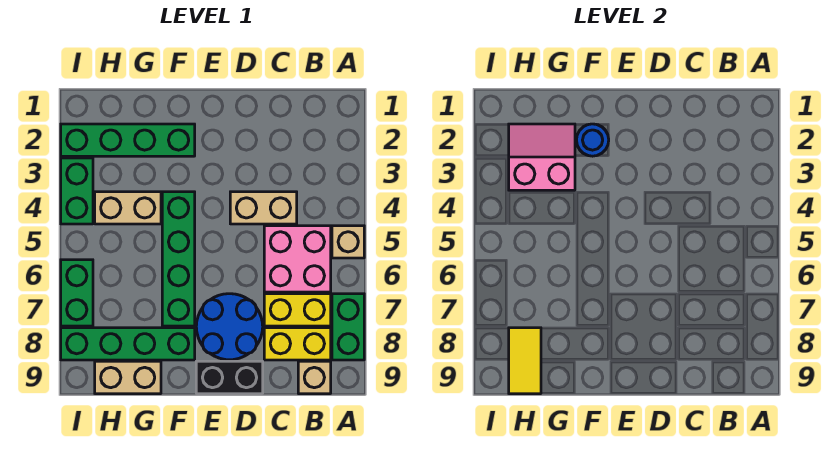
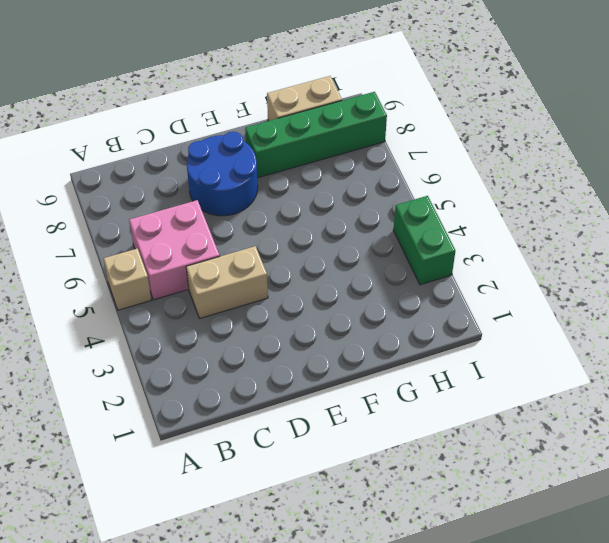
none -> green 1x2 brick [332,294,364,360]
none -> yellow 1x2 brick [264,294,331,326]
none -> yellow 1x2 brick [264,328,331,360]

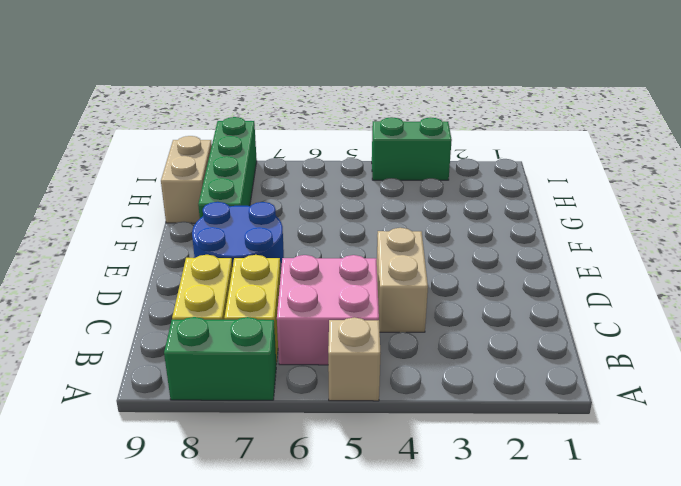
none -> tan 1x1 brick [298,361,331,394]
none -> black 1x2 brick [196,361,263,394]
none -> green 1x4 brick [61,124,195,156]

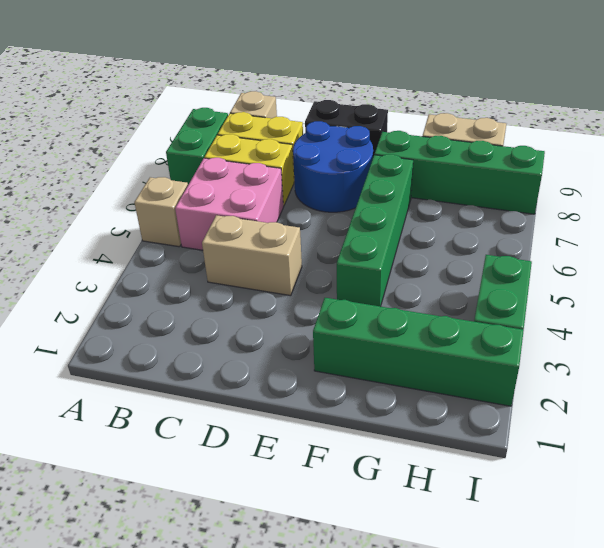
none -> tan 1x2 brick [95,192,161,224]
none -> green 1x2 brick [61,260,93,326]
none -> blue 1x1 round brick [577,124,609,156]

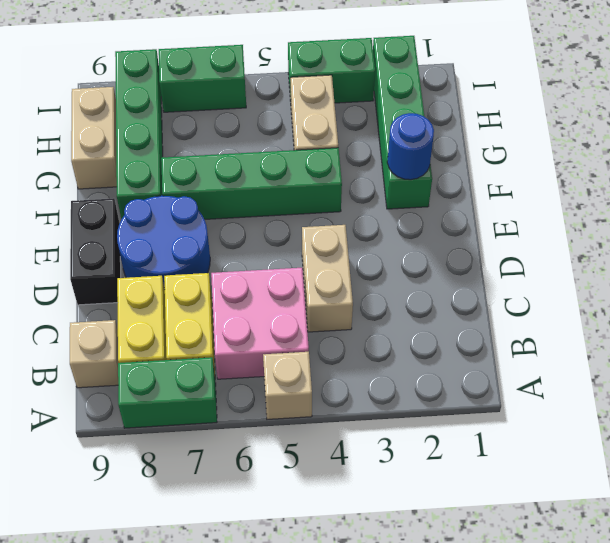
none -> pink 2x2 slope [509,124,575,190]
none -> yellow 1x2 tile [509,328,541,394]

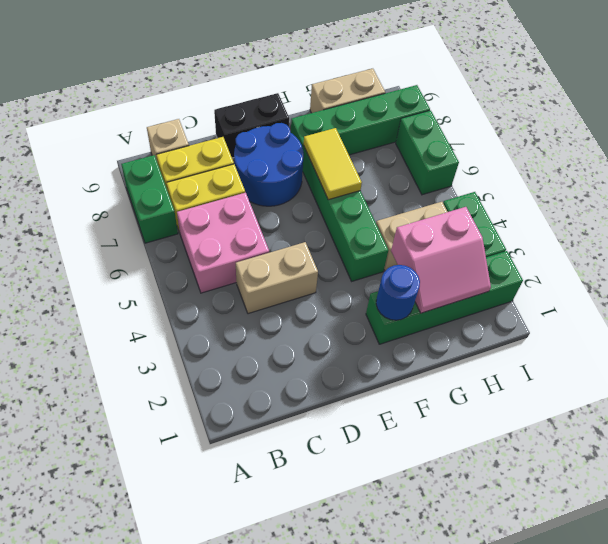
yellow 1x2 tile [304,128,362,200] -> yellow 1x2 tile moved to [509,328,541,394]
none -> tan 1x1 brick [332,226,364,258]

